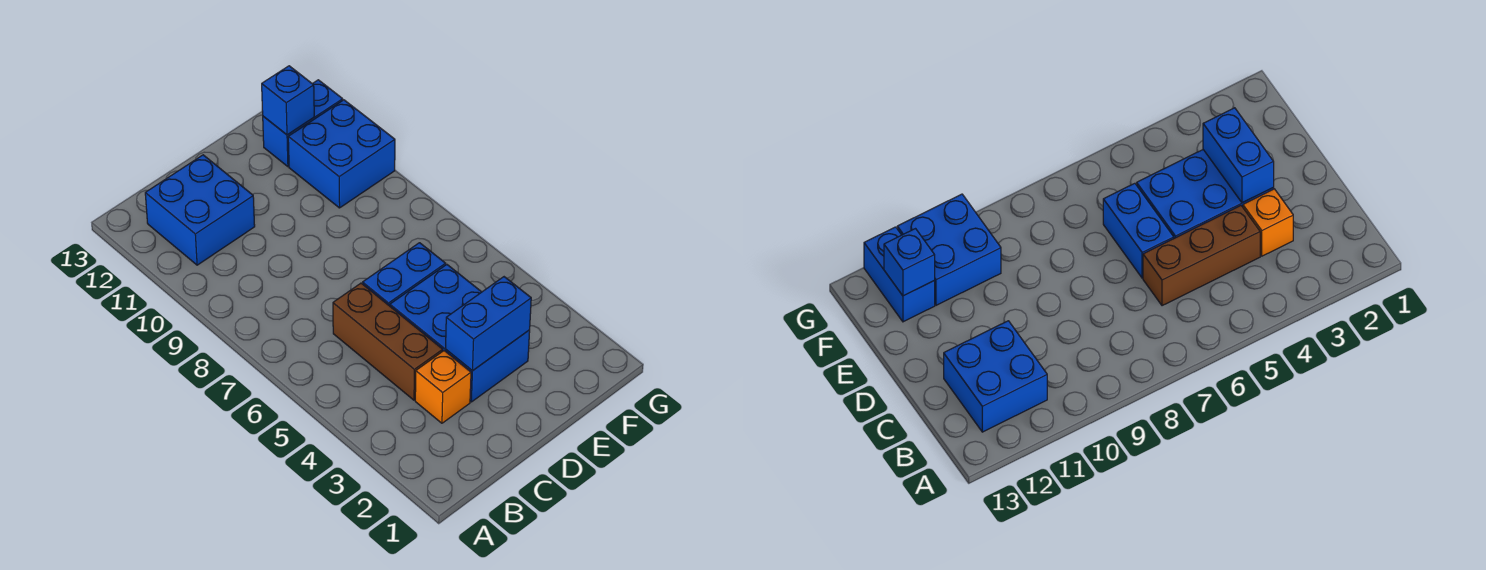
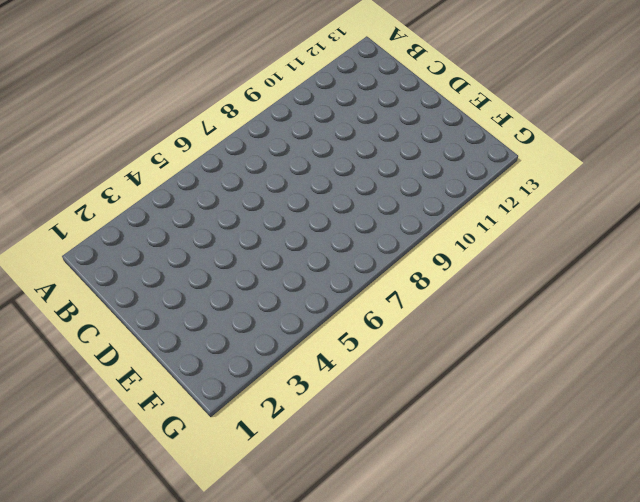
none -> blue 2x2 brick [145,155,255,265]
none -> orange 1x1 brick [415,351,471,423]

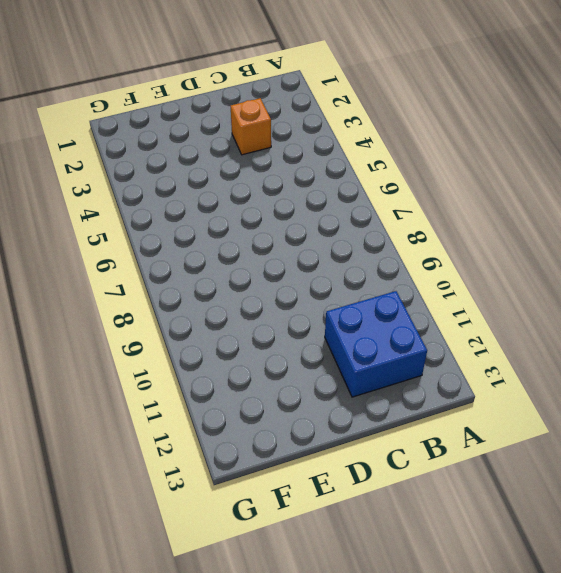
none -> brown 1x3 brick [333,283,443,400]
none -> blue 2x3 brick [390,265,530,402]

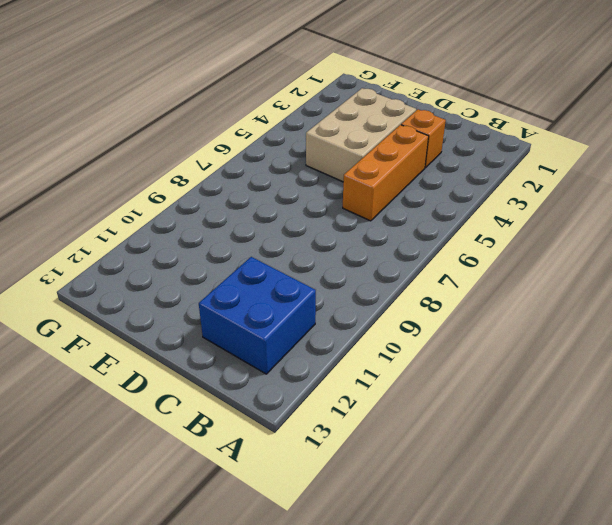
orange 1x3 brick [343,125,429,221] -> brown 1x3 brick [333,283,443,400]
tan 2x3 brick [306,88,416,182] -> blue 2x3 brick [390,265,530,402]
none -> blue 1x2 brick [363,243,446,306]
none -> blue 2x2 brick [288,100,395,208]

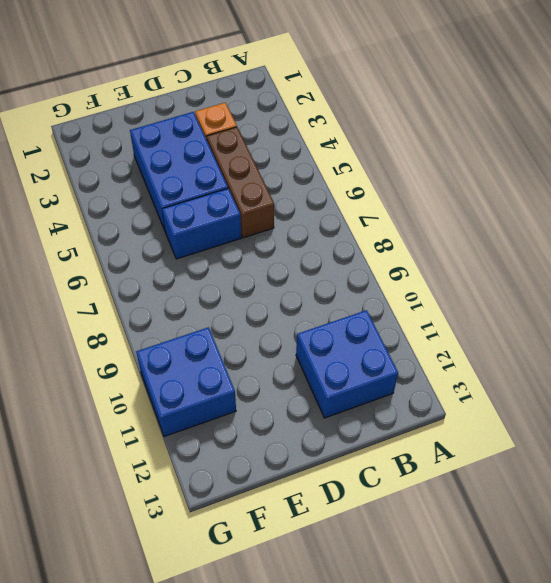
none -> blue 1x2 brick [263,80,343,167]
none -> blue 1x2 brick [446,277,531,371]

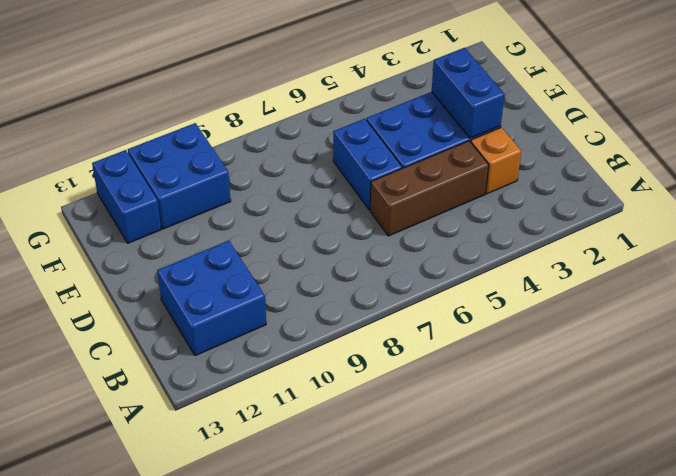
none -> blue 1x1 brick [262,66,314,135]

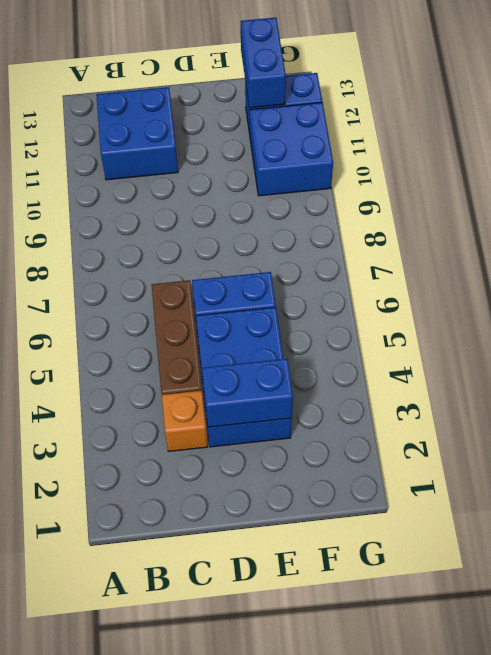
blue 1x2 brick [241,18,286,108] -> blue 1x1 brick [262,66,314,135]

